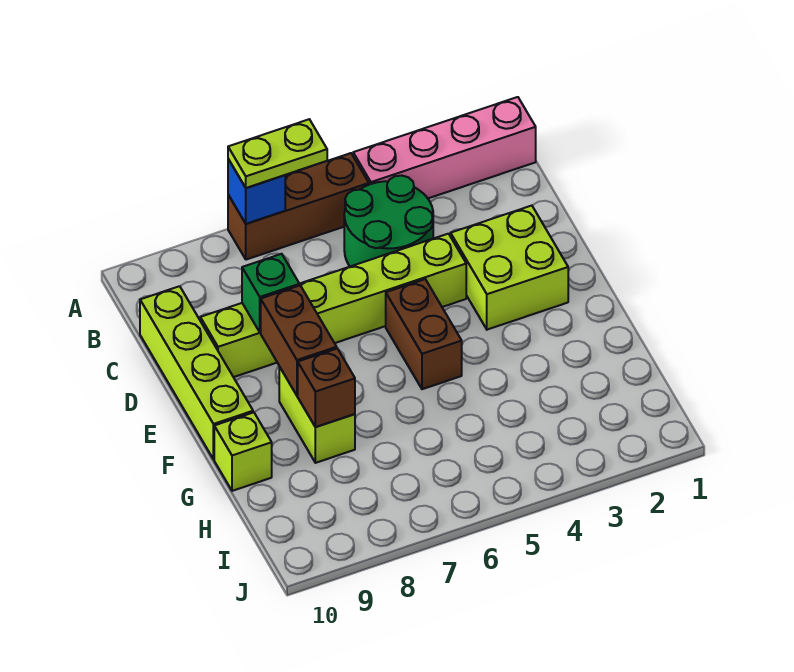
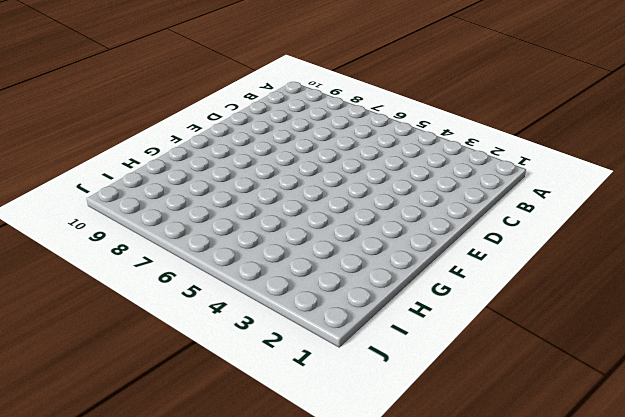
none -> pink 1x4 brick [353,97,536,198]
none -> brown 1x3 brick [228,153,369,260]
none -> green 2x2 round brick [344,176,433,266]

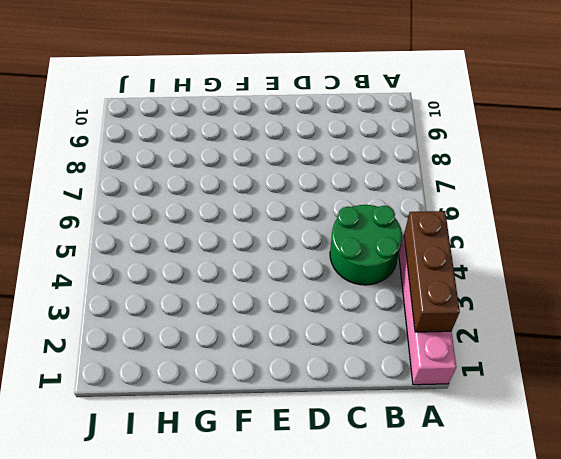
brown 1x3 brick [404,211,460,332] -> brown 1x3 brick moved to [228,153,369,260]
none -> lime 1x4 brick [140,286,253,459]
none -> lime 2x2 brick [451,206,568,330]
none -> lime 1x6 brick [200,234,466,377]

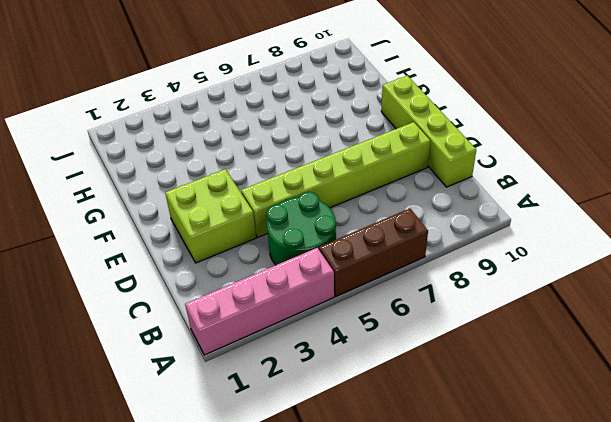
none -> brown 1x2 brick [386,279,462,389]
none -> lime 1x2 brick [279,367,355,463]
none -> lime 1x1 brick [214,412,272,491]

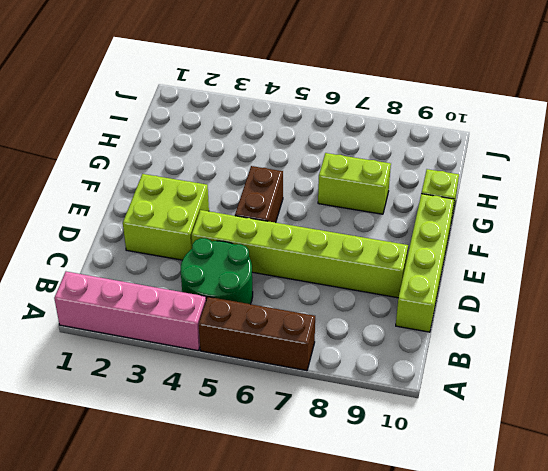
lime 1x2 brick [318,153,391,214] -> lime 1x2 brick turned to [279,367,355,463]
none -> blue 1x1 brick [228,159,285,224]
none -> green 1x1 brick [242,254,299,332]
none -> brown 1x2 brick [260,285,337,395]

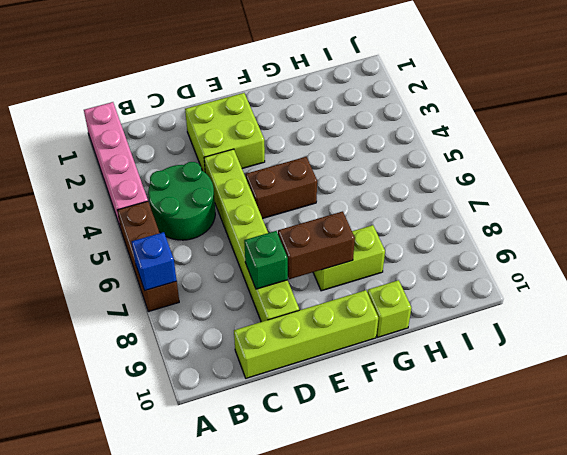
none -> brown 1x1 brick [298,349,355,427]
none -> lime 1x2 plate [228,119,327,188]

